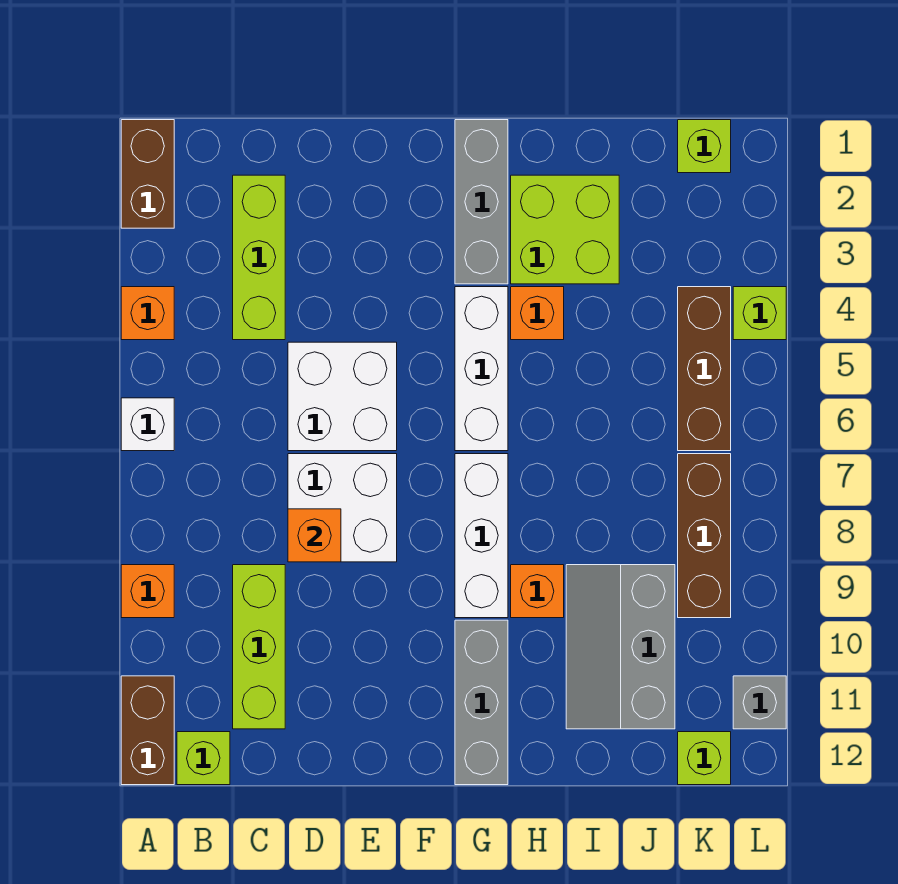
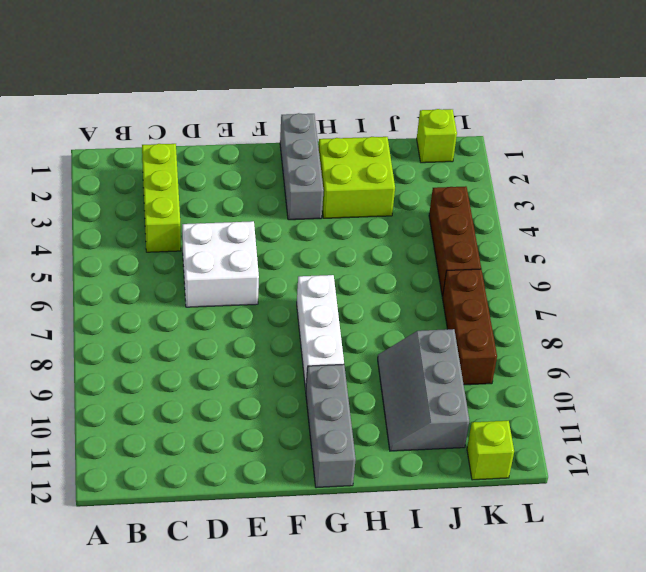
none -> brown 1x2 brick [121,120,174,228]
none -> orange 1x1 brick [121,287,174,340]
none -> white 1x1 brick [121,398,174,451]

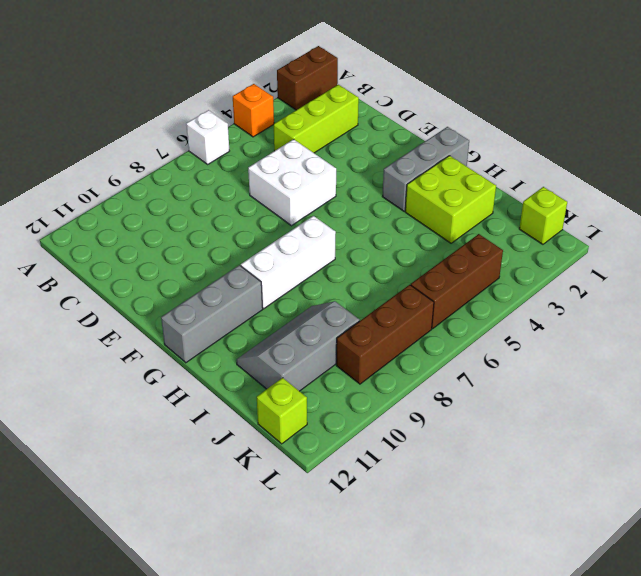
none -> orange 1x1 brick [121,565,174,618]
none -> brown 1x2 brick [121,676,174,785]
none -> lime 1x1 brick [177,732,230,785]

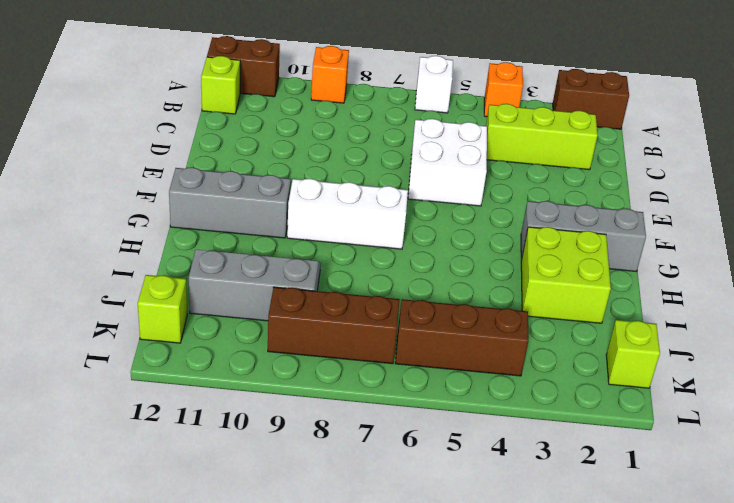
none -> lime 1x3 brick [233,565,285,729]
none -> white 2x2 brick [288,454,397,562]
none -> white 1x3 brick [455,287,508,451]

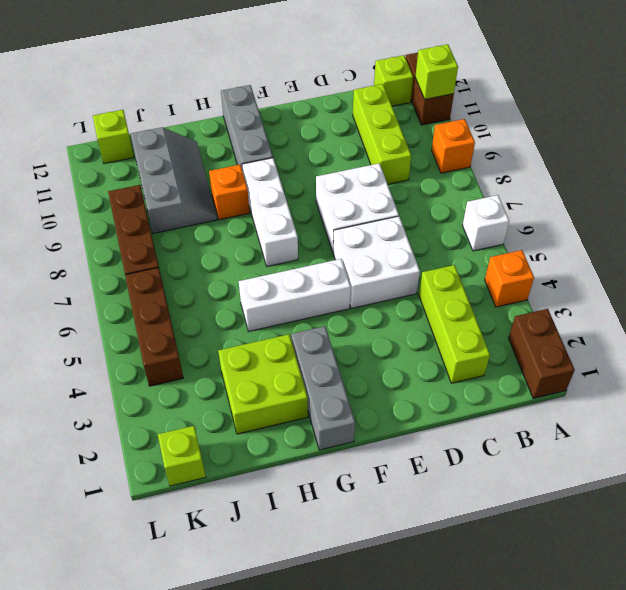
lime 1x1 brick [415,44,458,99] -> lime 1x1 brick moved to [733,287,786,340]
white 1x3 brick [239,259,351,331] -> white 1x3 brick turned to [455,287,508,451]
none -> orange 1x1 brick [511,287,564,340]
none -> grey 1x1 brick [733,676,786,729]
none -> orange 1x1 brick [288,509,341,562]

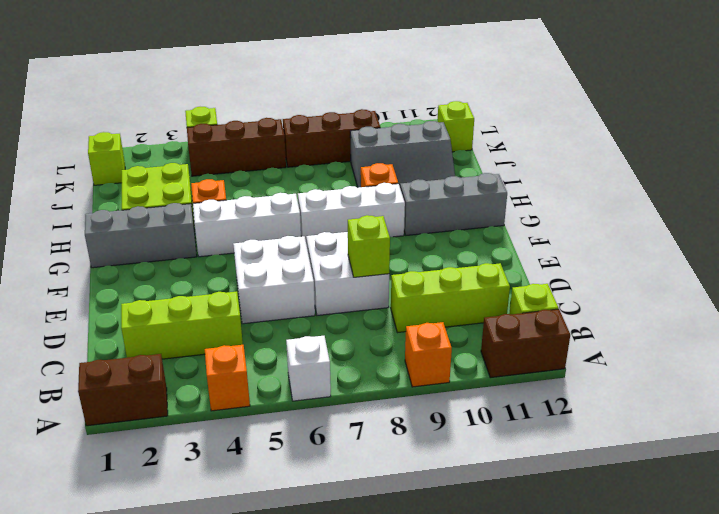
lime 1x1 brick [348,215,390,277] -> orange 1x1 brick [288,509,341,562]
none -> grey 1x1 brick [733,676,786,729]

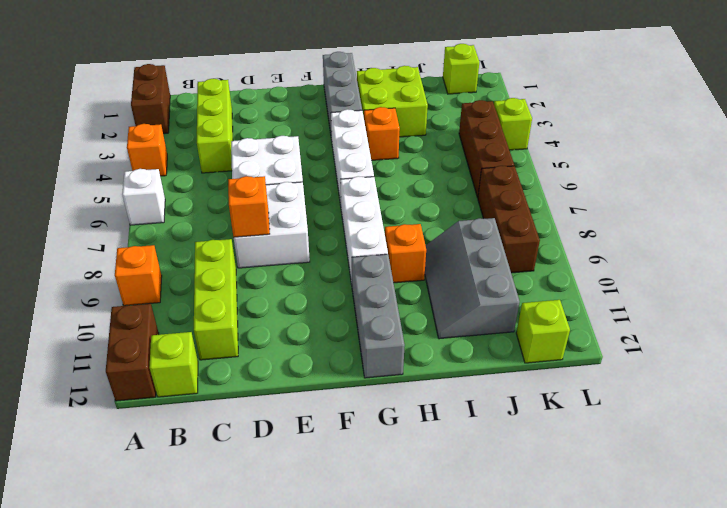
none -> grey 1x1 brick [733,676,786,729]

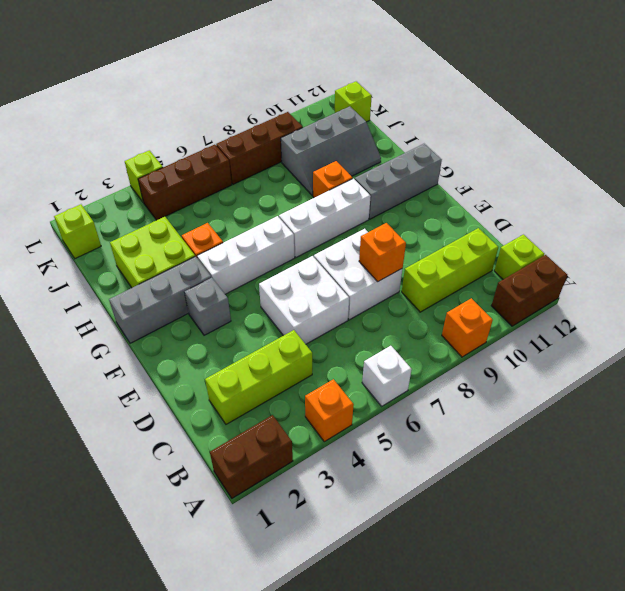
grey 1x1 brick [185,278,231,335] -> grey 1x1 brick moved to [733,676,786,729]

